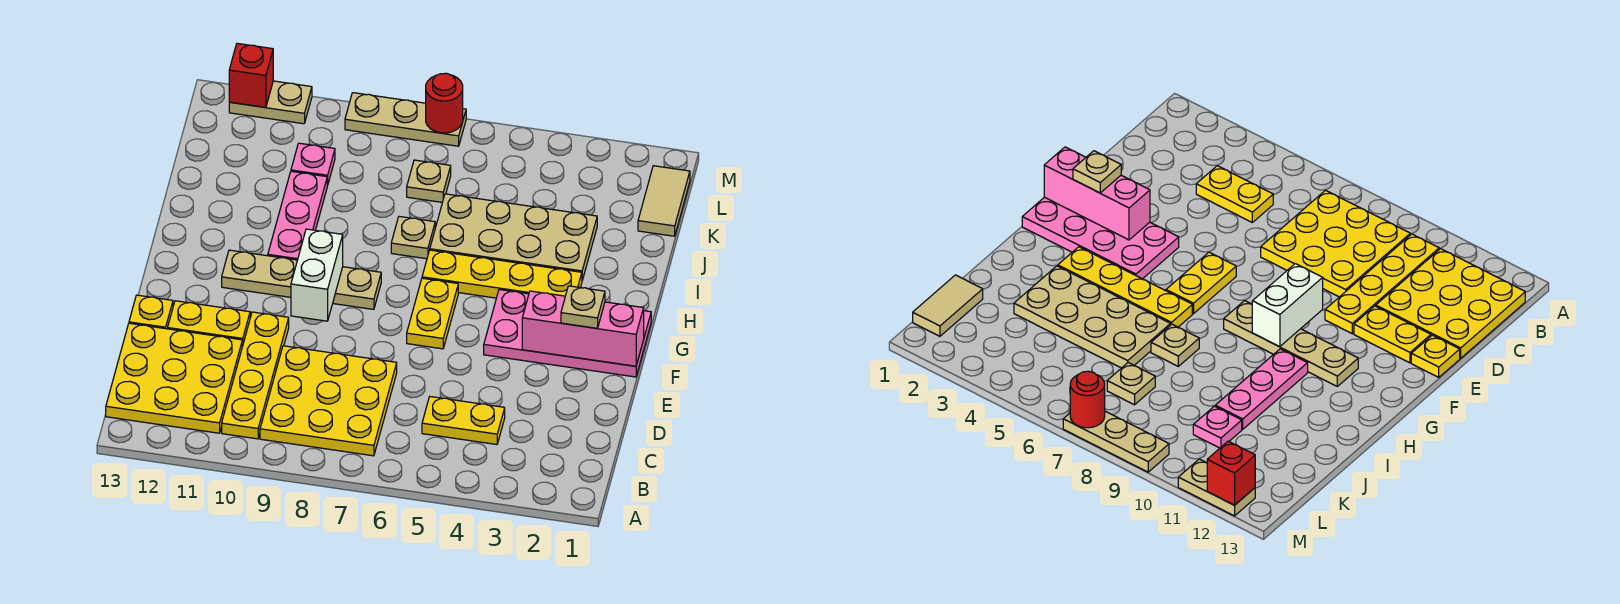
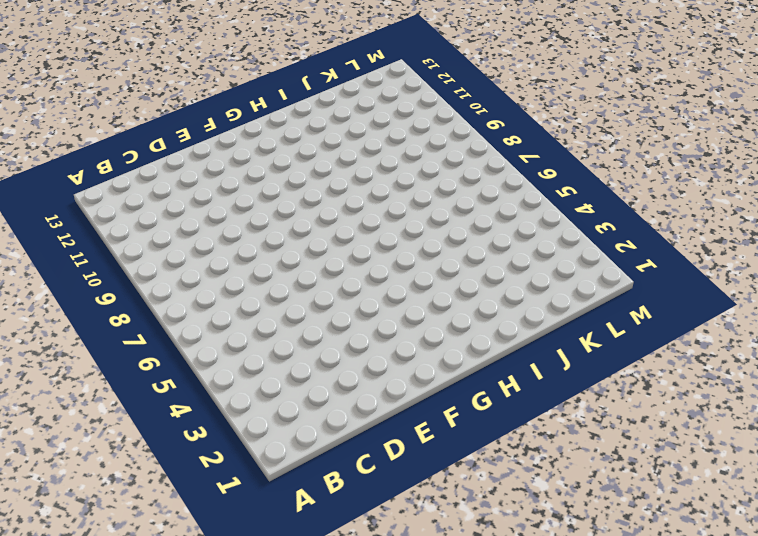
none -> yellow 3x3 plate [260,346,397,456]
none -> yellow 1x4 plate [222,312,289,439]
none -> yellow 3x3 plate [106,323,242,433]

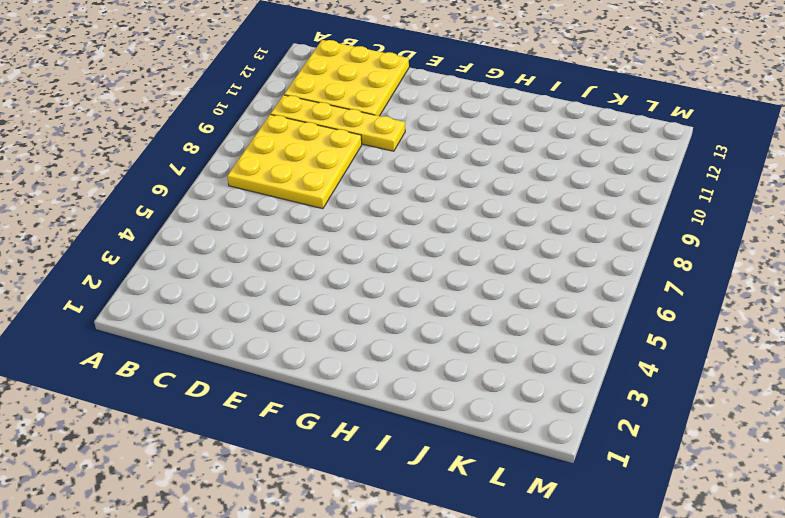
none -> yellow 1x2 plate [422,397,505,444]
none -> yellow 1x2 plate [168,301,250,346]
none -> yellow 1x1 plate [129,295,173,329]

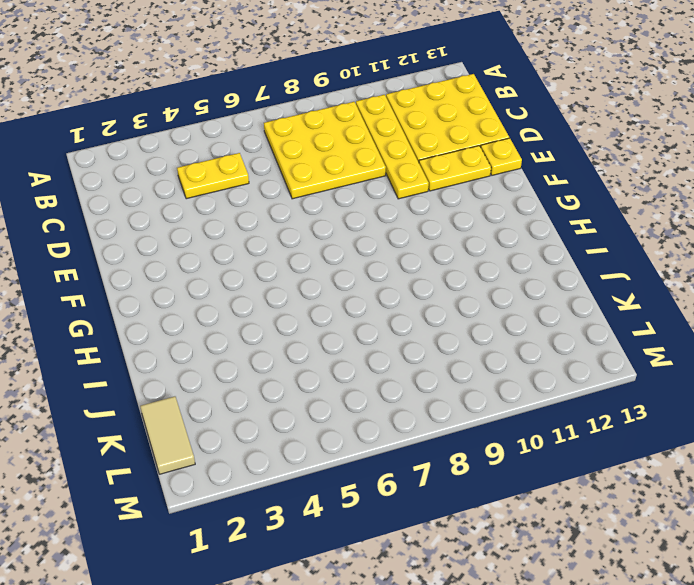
none -> pink 2x4 plate [484,290,651,377]
none -> yellow 1x2 plate [407,278,458,349]
none -> tan 1x4 plate [222,250,381,309]

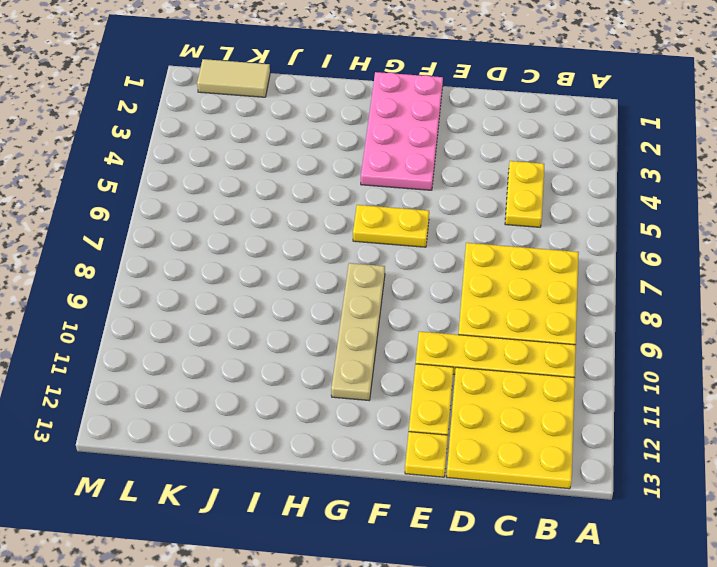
none -> yellow 1x4 plate [422,250,582,298]
none -> pink 1x3 plate [268,171,327,260]
none -> tan 2x4 plate [430,194,597,280]

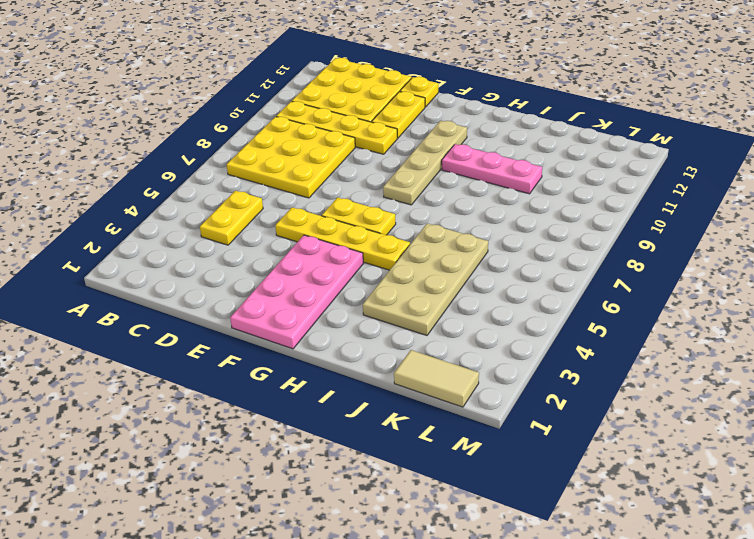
yellow 1x4 plate [275,207,410,270] -> yellow 1x4 plate turned to [422,250,582,298]
none -> tan 1x1 plate [391,216,435,259]
none -> tan 1x1 plate [407,160,451,202]
none -> pink 1x1 plate [291,143,335,185]

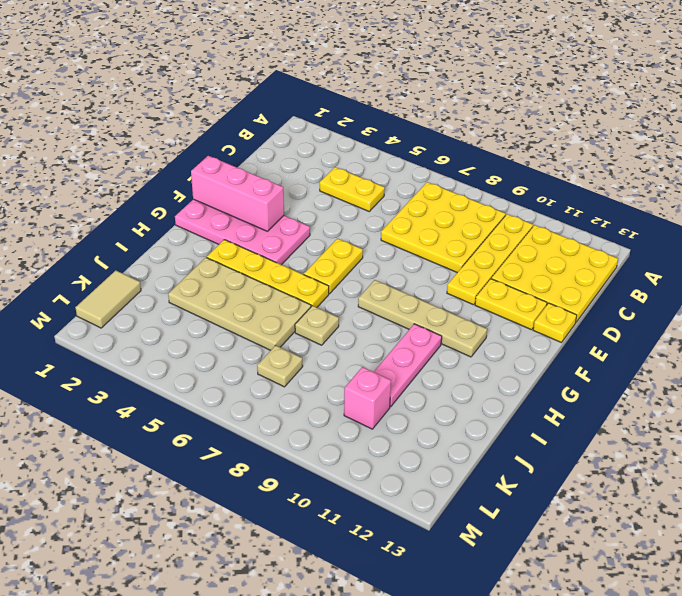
pink 1x1 brick [344,367,391,429] -> pink 1x1 plate [291,143,335,185]
none -> tan 1x3 plate [345,93,466,146]
none -> tan 1x2 plate [229,81,312,124]
none -> white 1x2 brick [291,229,343,321]

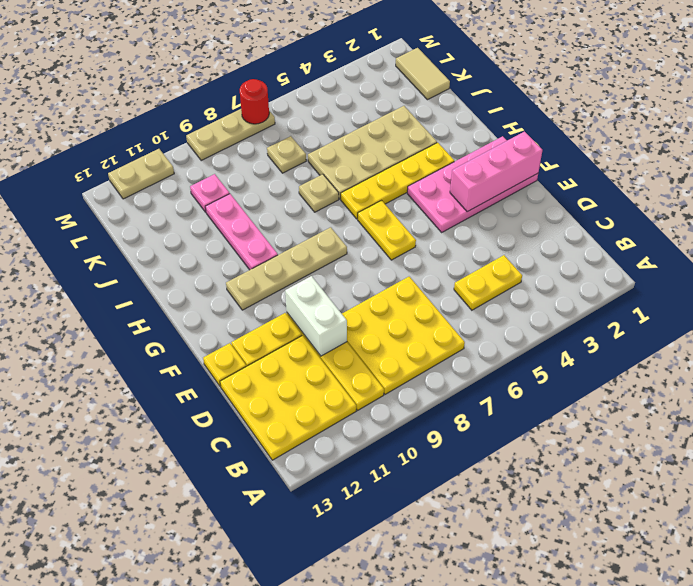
white 1x2 brick [285,276,347,356] -> white 1x2 brick moved to [291,229,343,321]
none -> red 1x1 brick [229,43,273,107]
none -> tan 1x1 plate [561,286,605,328]

